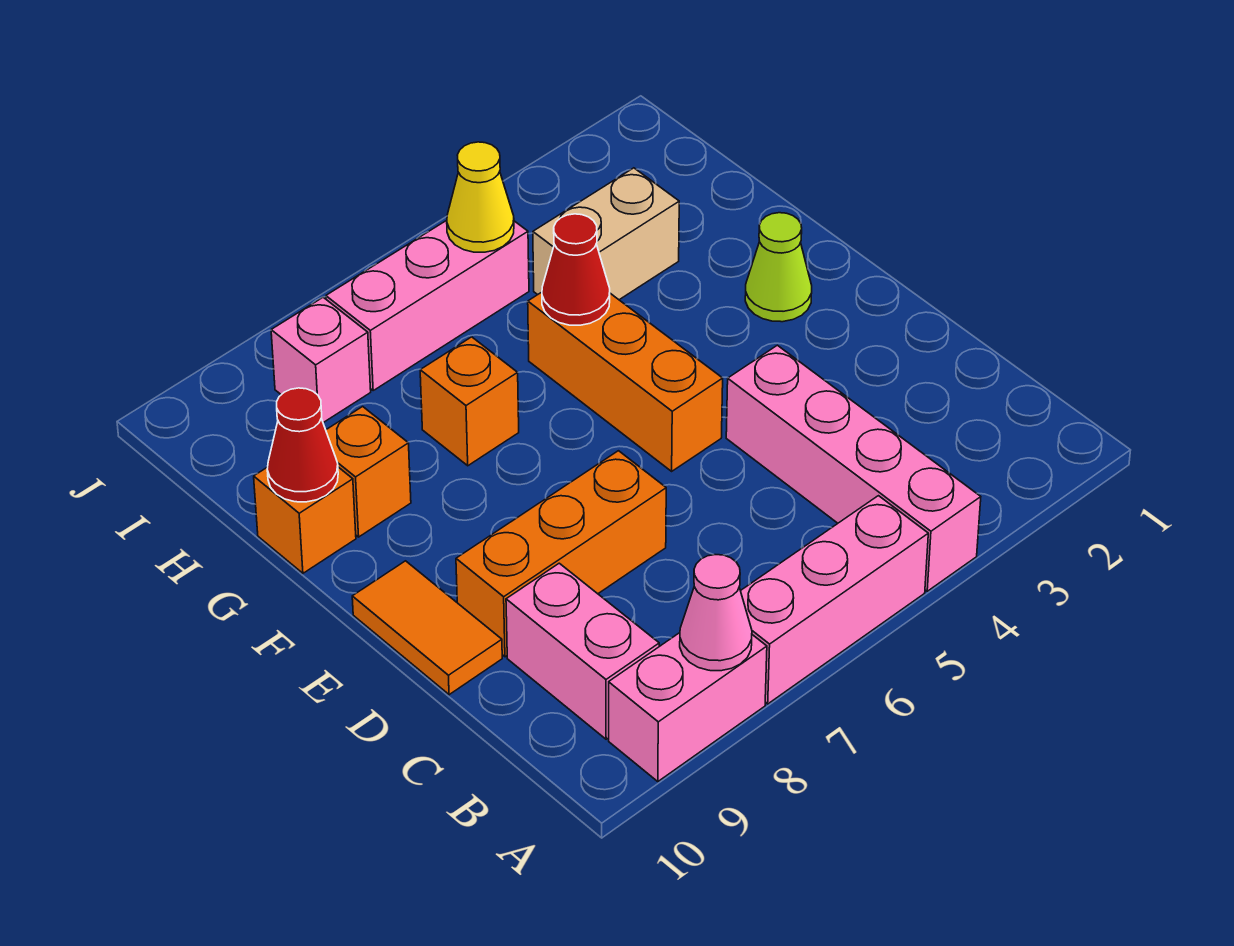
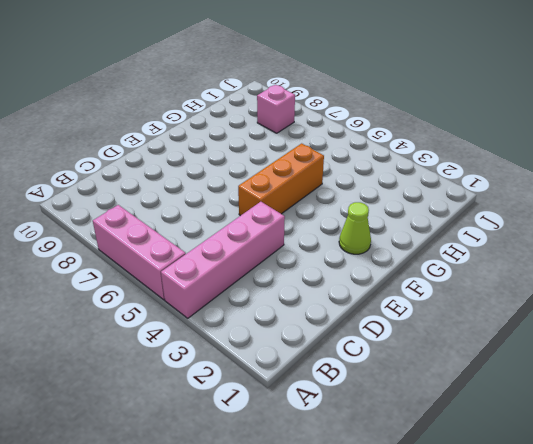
none -> pink 1x2 brick [609,633,767,782]
none -> pink 1x2 brick [506,563,659,739]
none -> orange 1x3 brick [456,451,666,657]

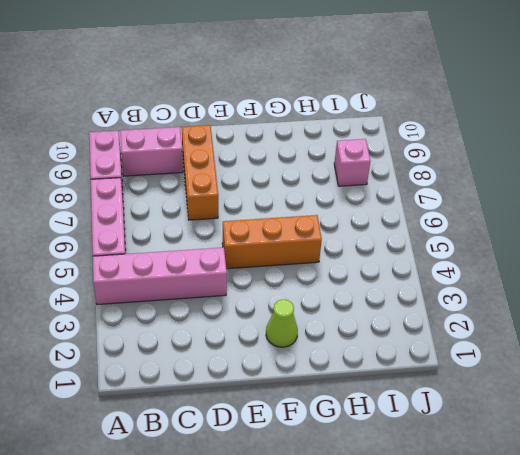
none -> orange 1x2 tile [352,561,502,695]
none -> orange 1x1 brick [420,337,519,466]
none -> orange 1x1 brick [326,407,411,537]

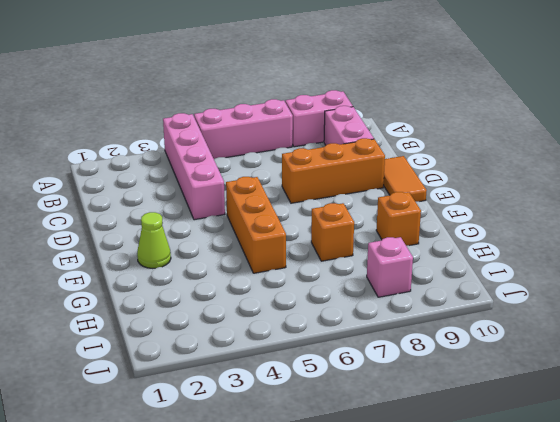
none -> orange 1x1 brick [254,467,356,573]
none -> tan 1x2 brick [533,168,679,300]
none -> pink 1x3 brick [326,220,529,390]

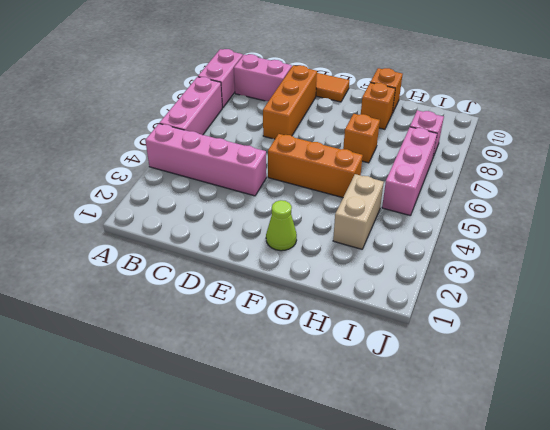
none -> pink 1x1 cone [680,555,752,671]
none -> red 1x1 cone [542,214,610,325]
none -> red 1x1 cone [267,388,338,502]

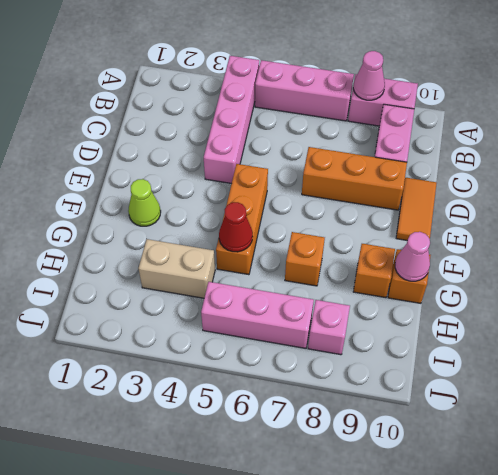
pink 1x1 cone [395,232,430,281] -> red 1x1 cone [267,388,338,502]
none -> yellow 1x1 cone [447,142,514,252]

